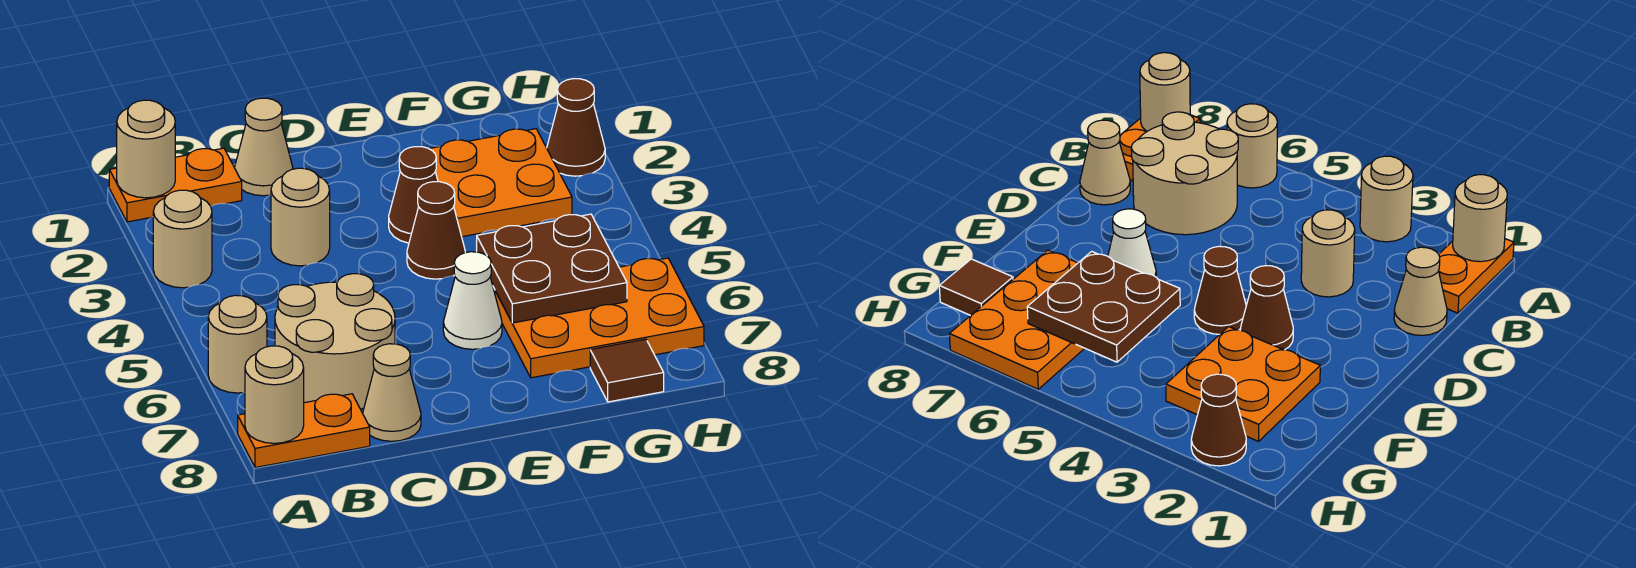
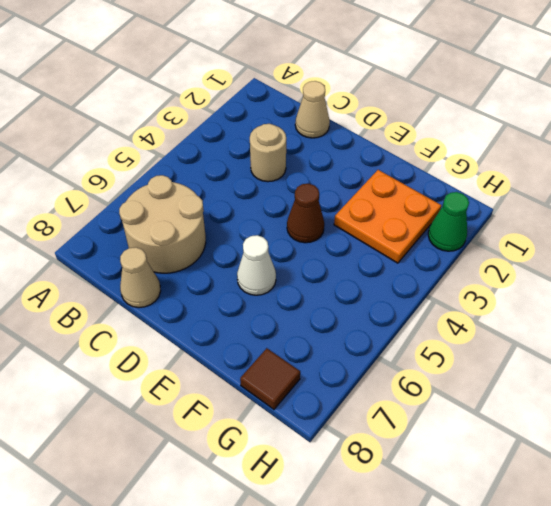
green 1x1 cone [428,192,469,251] -> brown 1x1 cone [547,79,605,176]
none -> orange 1x2 plate [109,148,242,222]
none -> tan 1x1 round brick [153,190,212,288]
none -> tan 1x1 round brick [208,295,267,393]

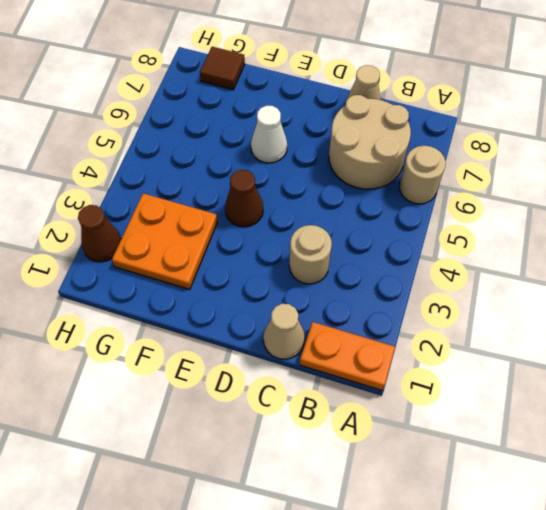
none -> tan 1x1 round brick [153,190,212,288]
none -> orange 1x2 plate [238,394,370,468]
none -> brown 1x1 cone [389,147,438,243]

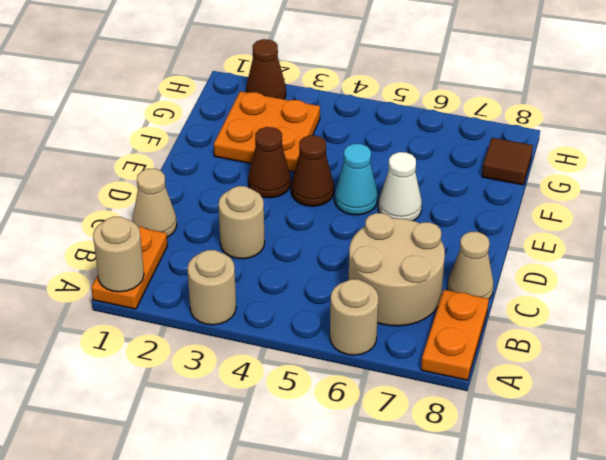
cyan 1x1 cone [334,144,378,215] -> none
none -> orange 2x3 plate [495,258,704,378]
none -> tan 1x1 round brick [245,346,304,443]
none -> brown 2x2 plate [477,214,627,323]

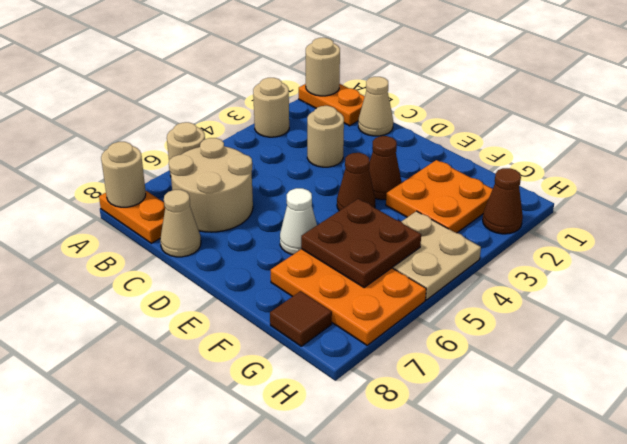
tan 2x2 plate [392,211,481,300] -> none

